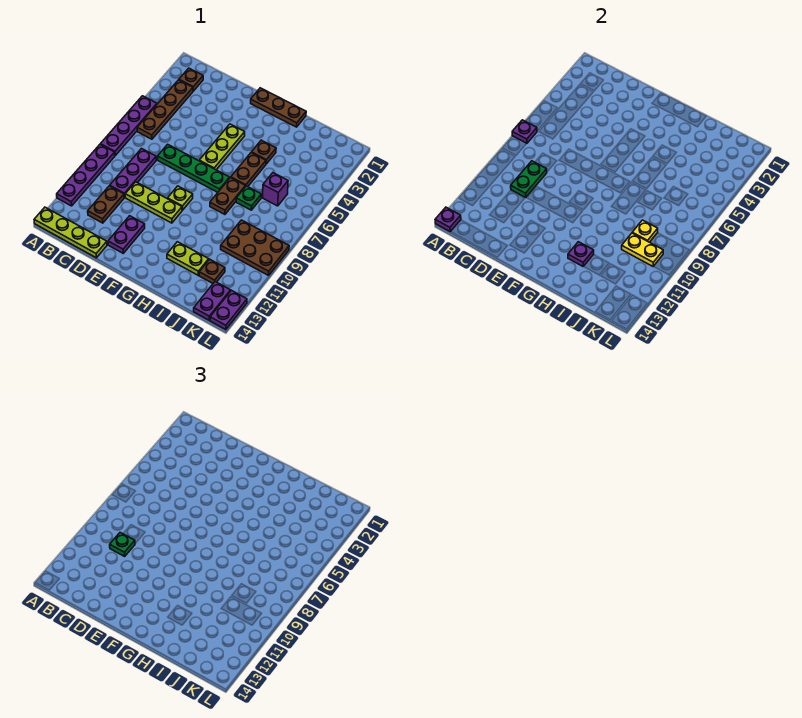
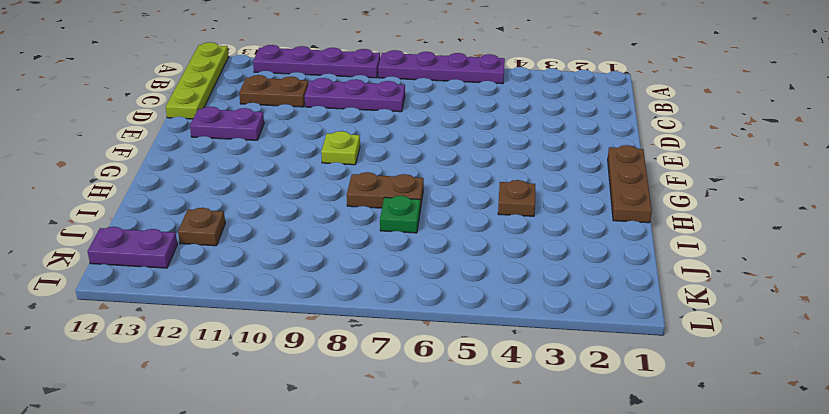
none -> brown 1x1 plate [179,68,203,91]
none -> brown 1x4 plate [137,80,193,139]
none -> green 1x4 plate [158,144,230,192]
none -> lime 1x3 plate [125,182,182,223]

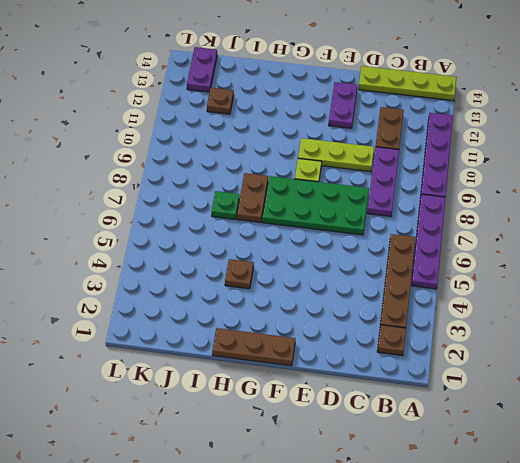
green 2x4 plate [262,176,369,235] -> green 1x4 plate [158,144,230,192]
none -> lime 1x3 plate [199,124,245,170]
none -> brown 1x2 plate [231,153,266,187]
none -> lime 1x2 plate [167,242,209,275]
none -> purple 1x1 brick [263,173,288,206]

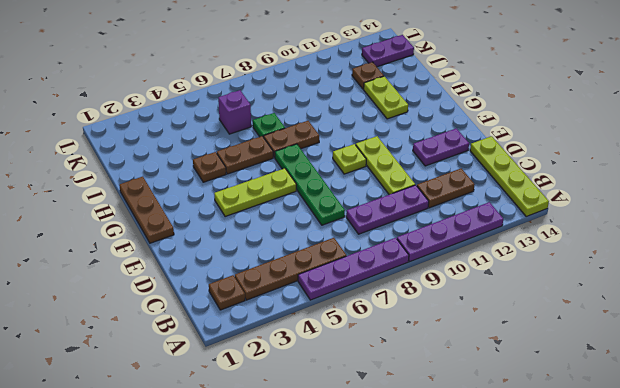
none -> brown 2x3 plate [221,220,289,275]
none -> purple 1x2 plate [210,291,247,330]
none -> purple 1x1 plate [512,120,537,143]
none -> purple 1x1 plate [435,207,461,232]

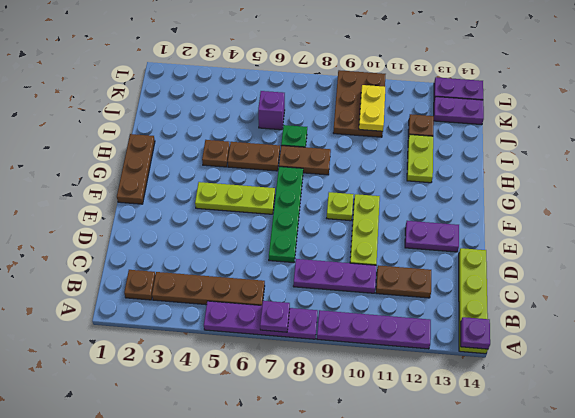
none -> green 1x2 plate [511,161,547,197]
none -> purple 1x1 plate [568,242,594,266]
none -> yellow 1x1 plate [632,220,658,242]
none -> green 1x1 plate [110,533,135,556]

